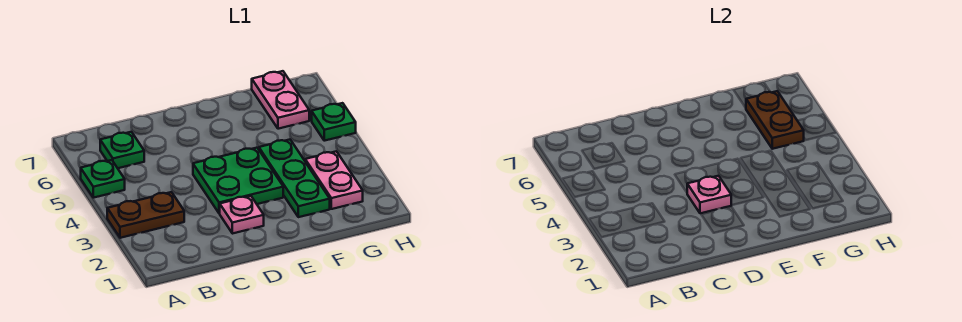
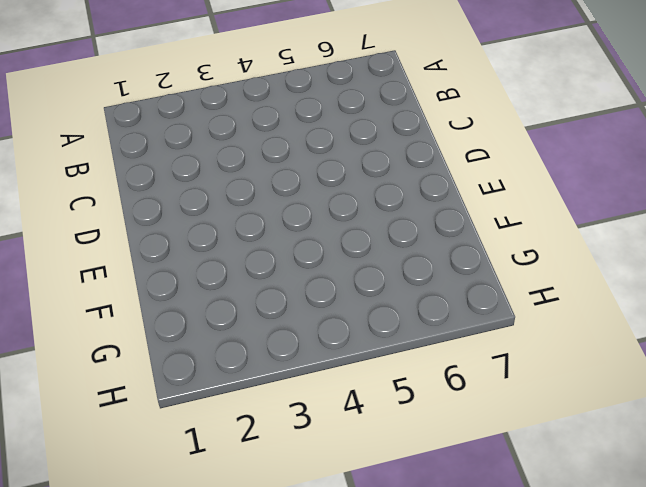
none -> brown 1x2 plate [107,192,184,238]
none -> green 1x1 plate [81,160,125,198]

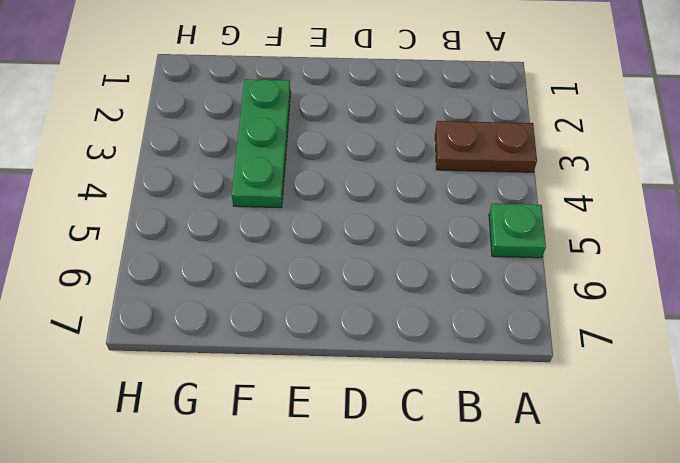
none -> green 1x1 plate [100,132,144,168]
none -> pink 1x1 plate [220,196,264,234]

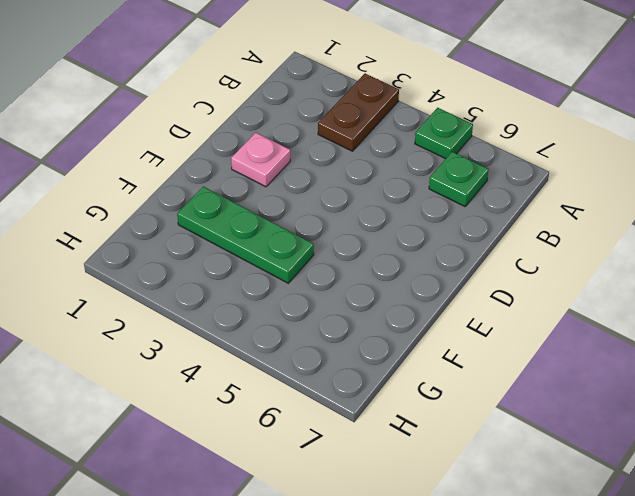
none -> green 2x2 plate [193,148,283,213]
none -> pink 1x2 plate [305,151,363,209]

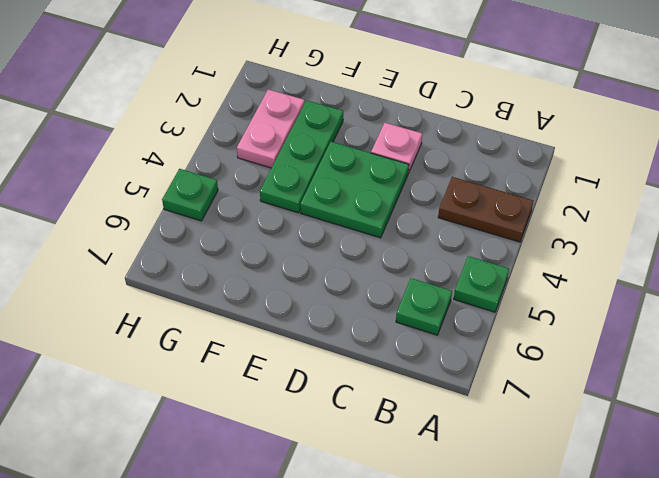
none -> pink 1x2 plate [252,71,309,129]
none -> pink 1x1 plate [687,176,731,213]

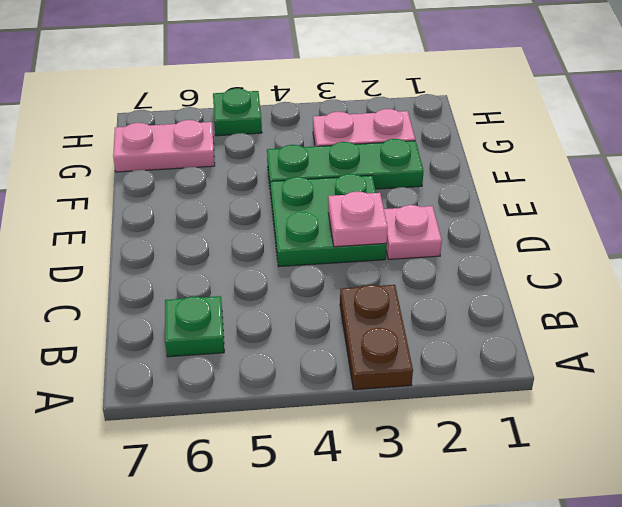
none -> green 1x1 plate [81,160,125,198]
none -> brown 1x2 plate [746,91,804,149]

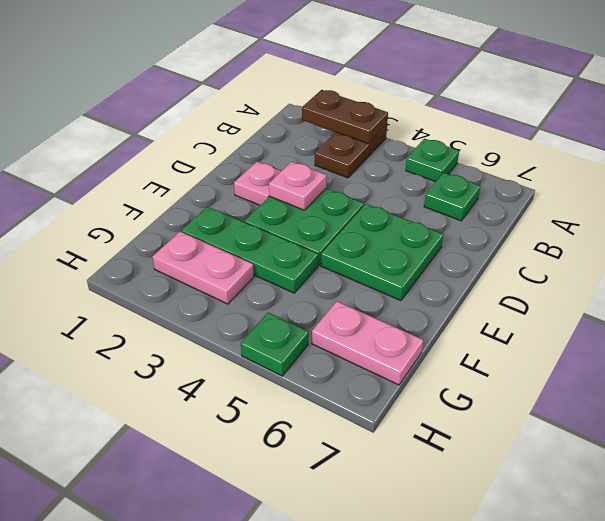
brown 1x2 plate [302,90,388,144] -> brown 1x2 plate moved to [746,91,804,149]
green 2x2 plate [321,204,443,301] -> none

